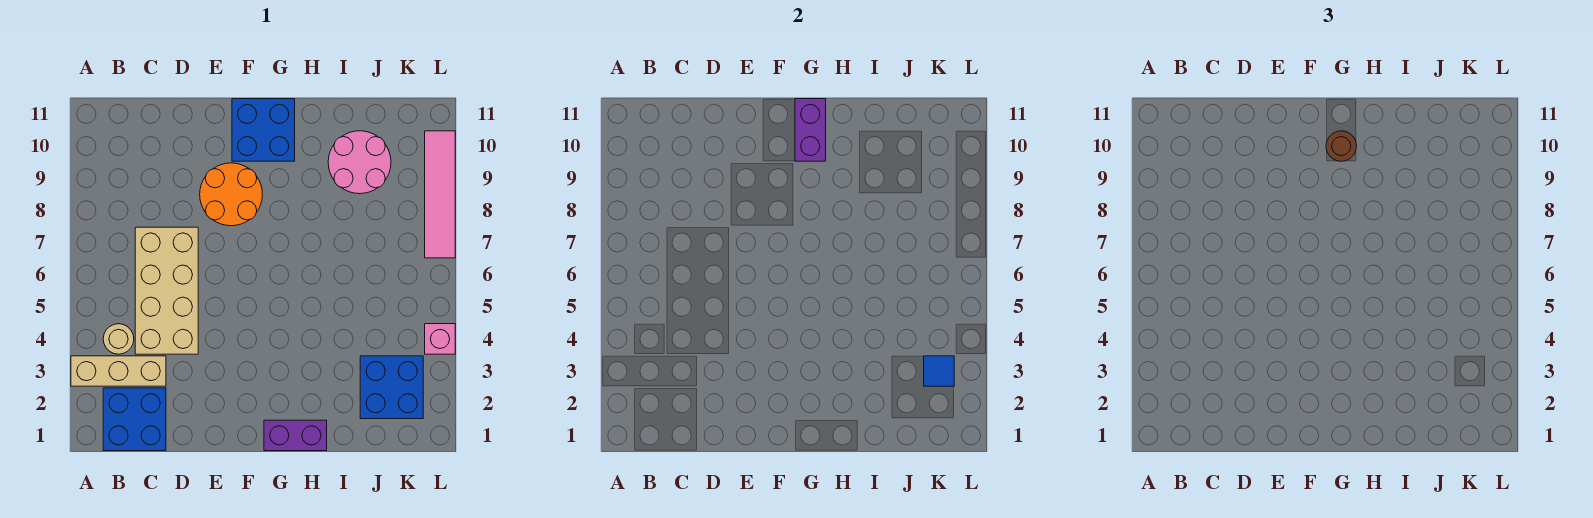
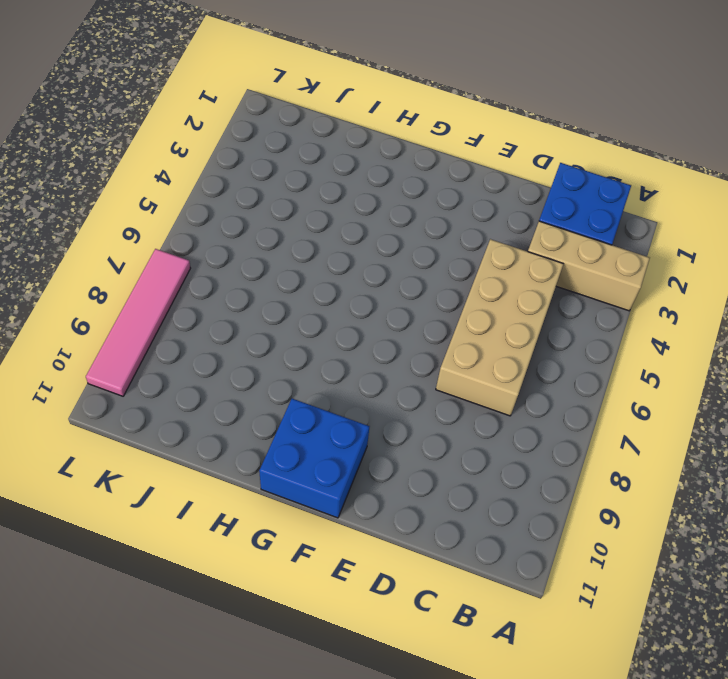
none -> tan 1x1 round brick [103,324,134,354]
none -> orange 2x2 round brick [200,163,262,226]
none -> purple 1x2 brick [264,420,327,451]

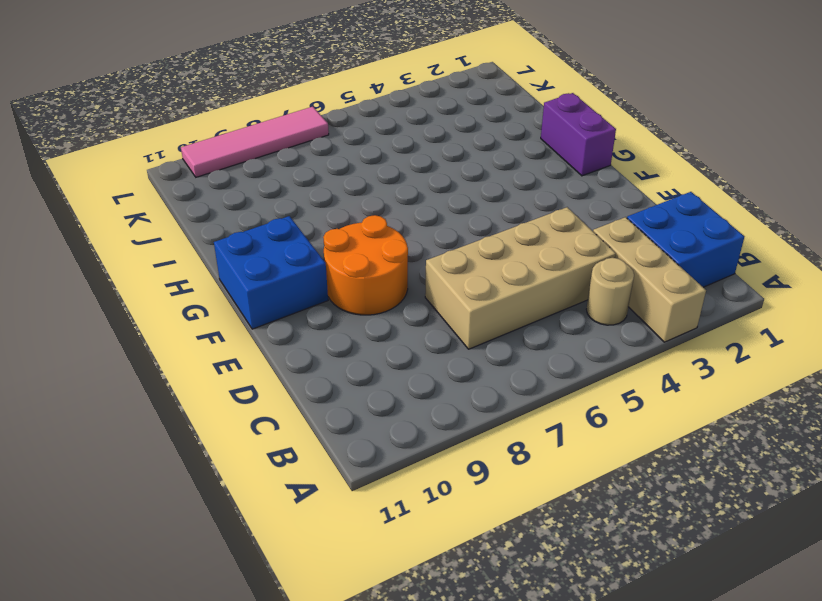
none -> pink 2x2 round brick [328,131,391,194]
none -> blue 2x2 brick [360,356,423,419]
none -> pink 1x1 brick [425,324,455,354]

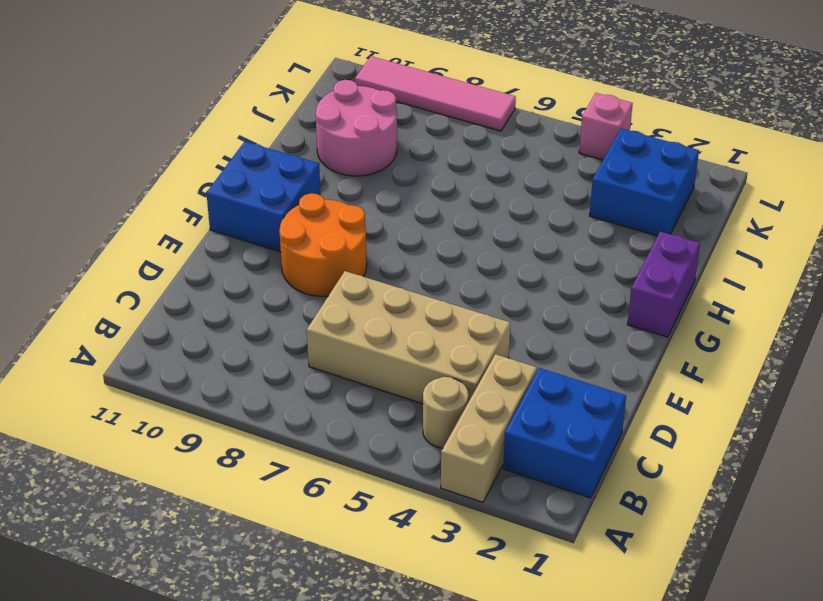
none -> purple 1x2 brick [795,99,826,161]
none -> blue 1x1 tile [924,356,954,386]
none -> brown 1x1 round brick [1326,131,1357,161]

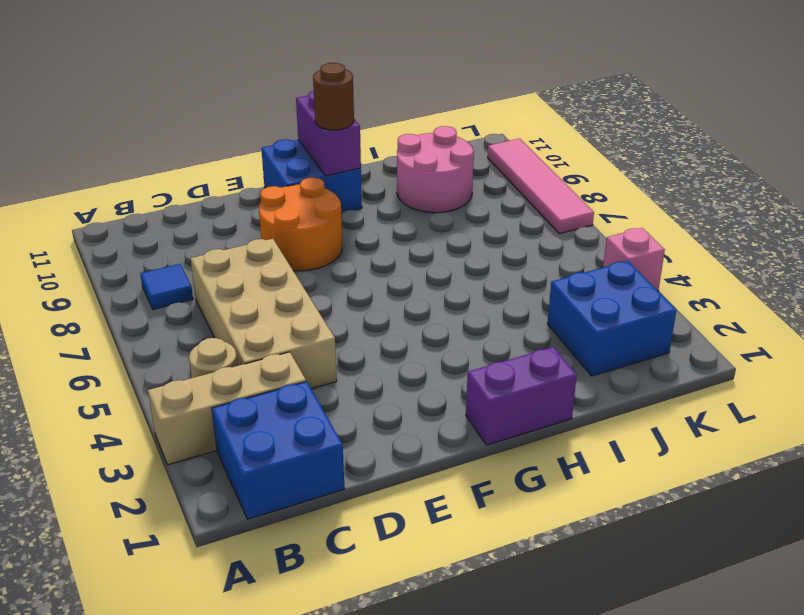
blue 1x1 tile [140,264,193,309] -> blue 1x1 tile moved to [924,356,954,386]

